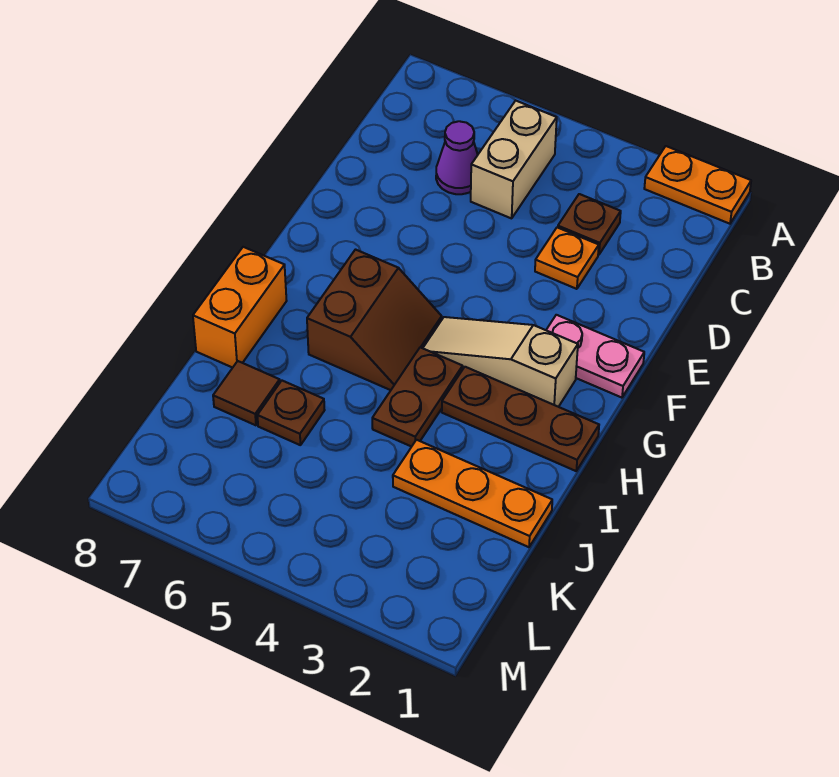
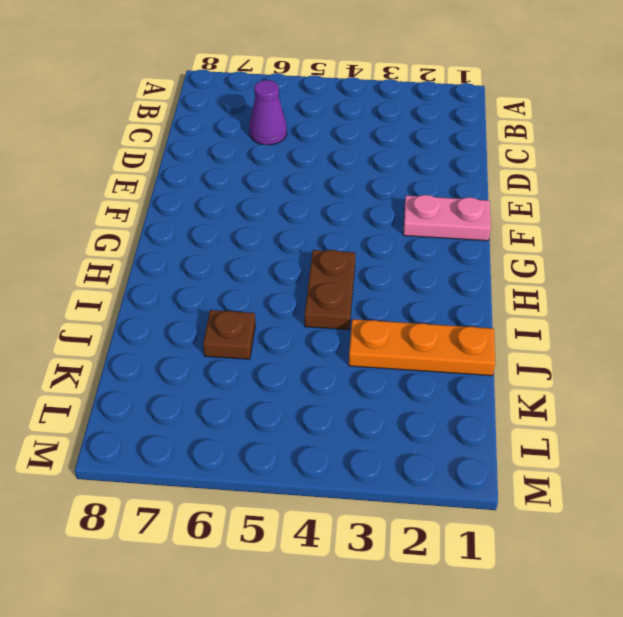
none -> orange 1x2 plate [644,146,751,224]
none -> tan 1x2 brick [471,100,557,218]
none -> brown 1x1 plate [558,194,621,255]

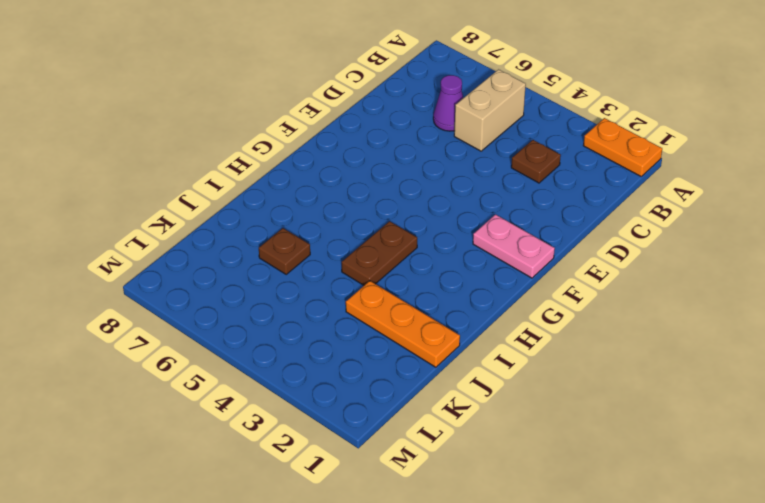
none -> orange 1x1 plate [535,227,599,289]
none -> tan 1x3 slope [423,317,578,407]
none -> brown 2x2 slope [307,250,442,390]

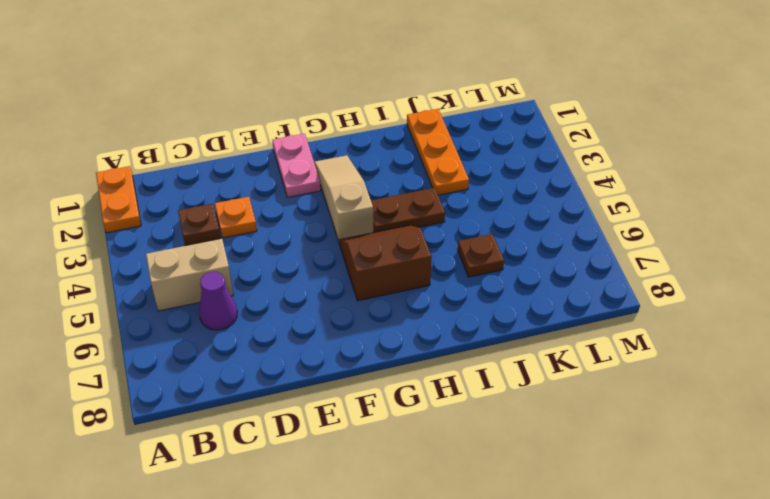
tan 1x3 slope [315,155,373,241] -> tan 1x3 slope turned to [423,317,578,407]
none -> brown 1x3 plate [442,367,599,471]
none -> orange 1x2 brick [193,247,287,368]
none -> brown 1x1 tile [213,361,280,425]

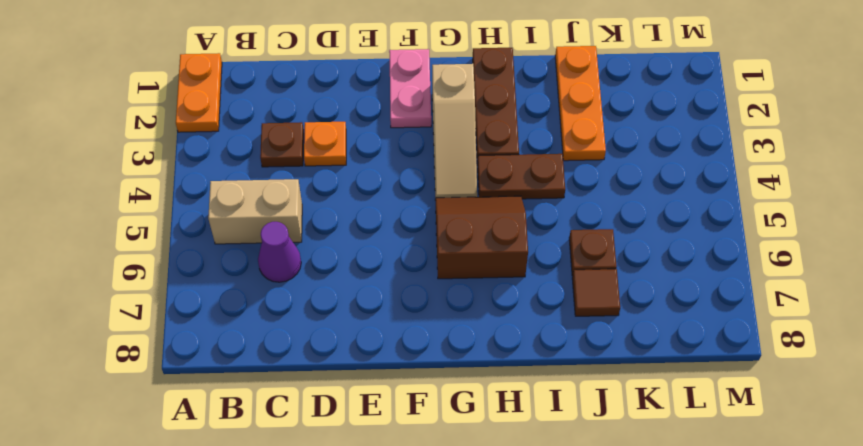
none -> orange 1x2 brick [193,247,287,368]

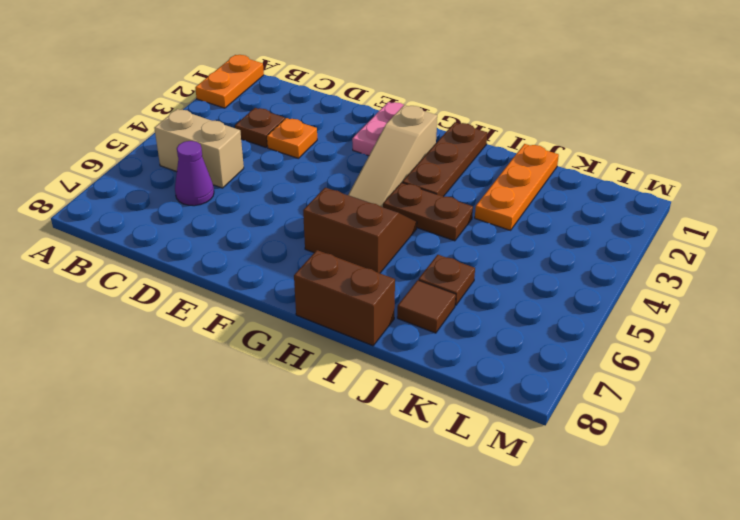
brown 1x2 brick [294,250,395,346] -> orange 1x2 brick [193,247,287,368]

